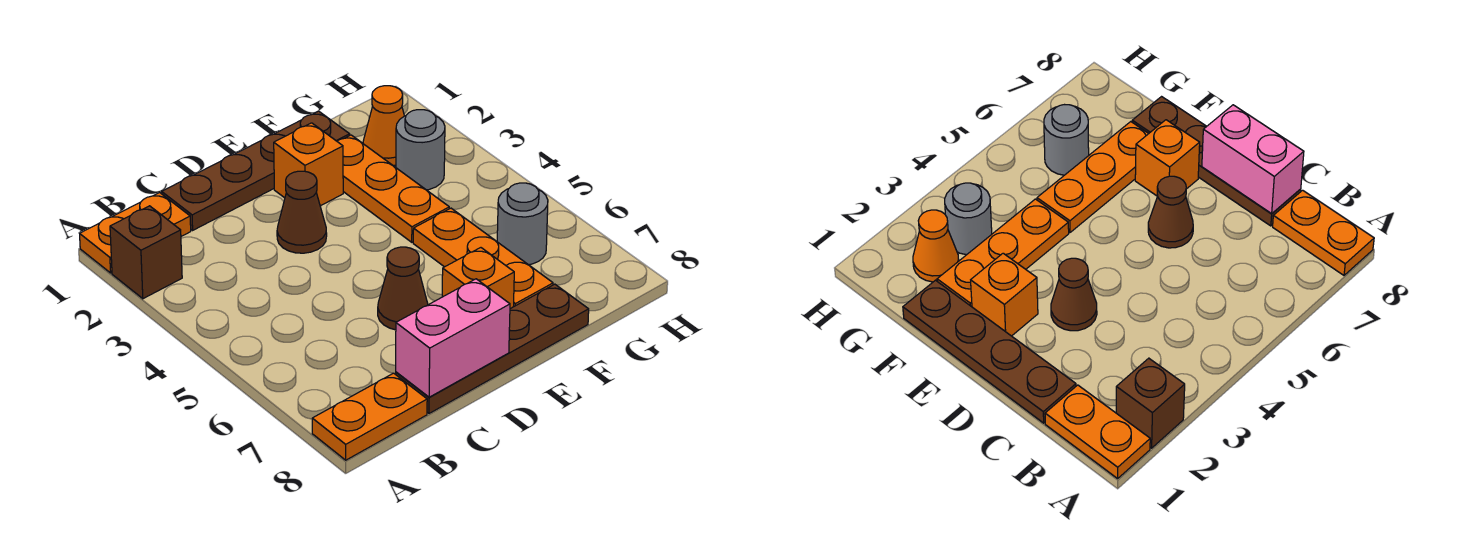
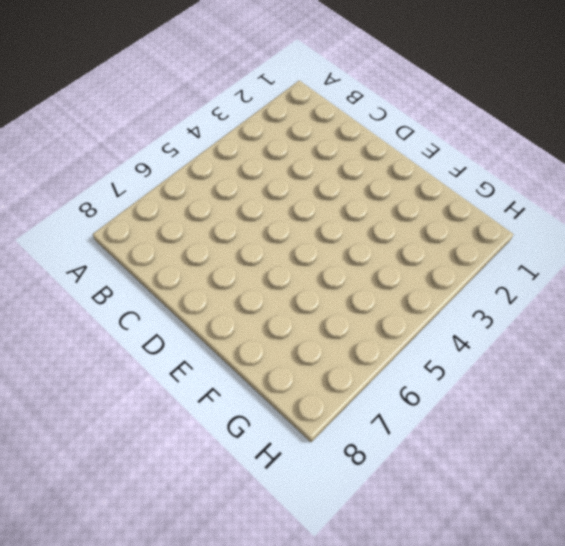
none -> orange 1x2 plate [80,193,191,273]
none -> brown 1x1 brick [110,206,182,299]
none -> orange 1x2 plate [312,373,427,460]

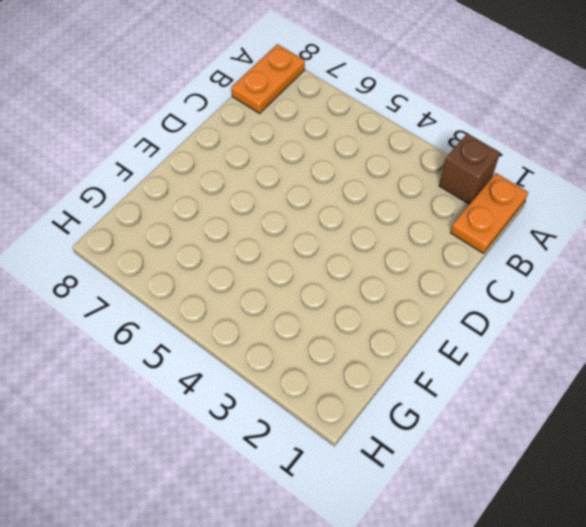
none -> brown 1x4 plate [162,111,350,230]
none -> brown 1x4 plate [396,284,589,413]
none -> brown 1x1 cone [277,171,327,253]

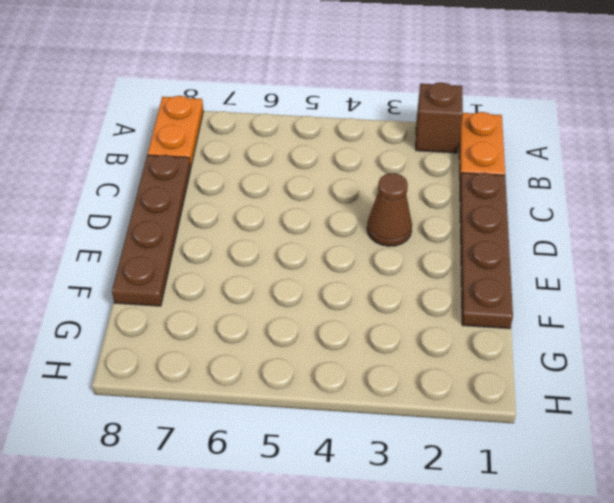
none -> brown 1x1 cone [378,247,428,330]
none -> orange 1x1 brick [274,123,343,206]
none -> orange 1x1 brick [442,248,514,309]

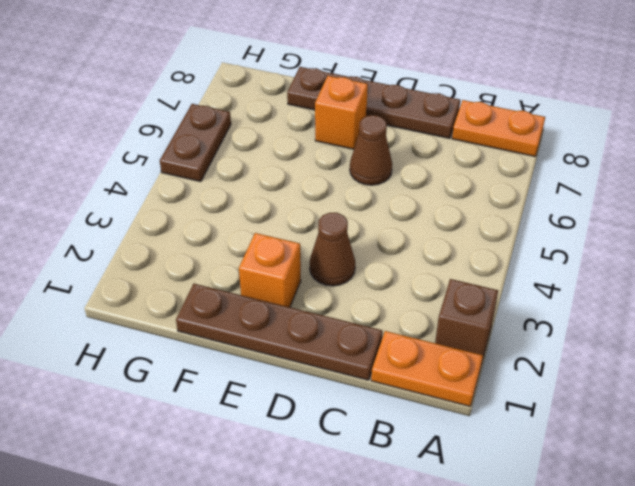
brown 1x2 plate [160,104,231,182] -> none
none -> orange 1x3 plate [337,135,449,242]
none -> orange 1x3 plate [413,208,553,307]
none -> orange 1x1 cone [363,86,404,166]

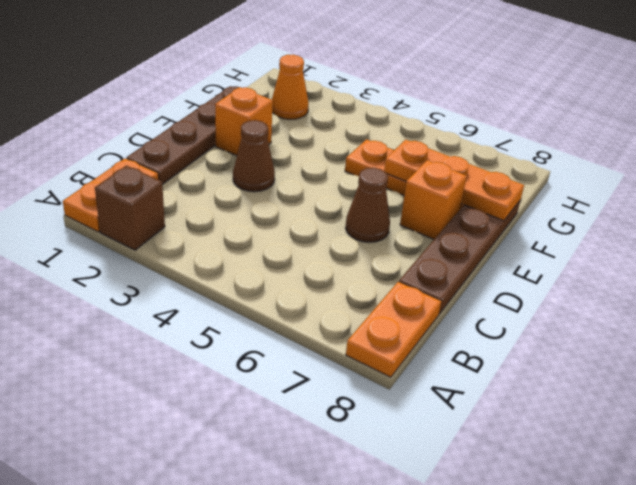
orange 1x3 plate [384,140,524,221] -> orange 1x3 plate moved to [337,135,449,242]
none -> grey 1x1 round brick [396,110,445,190]
none -> grey 1x1 round brick [497,183,548,265]
none -> pink 1x2 brick [396,279,510,397]

